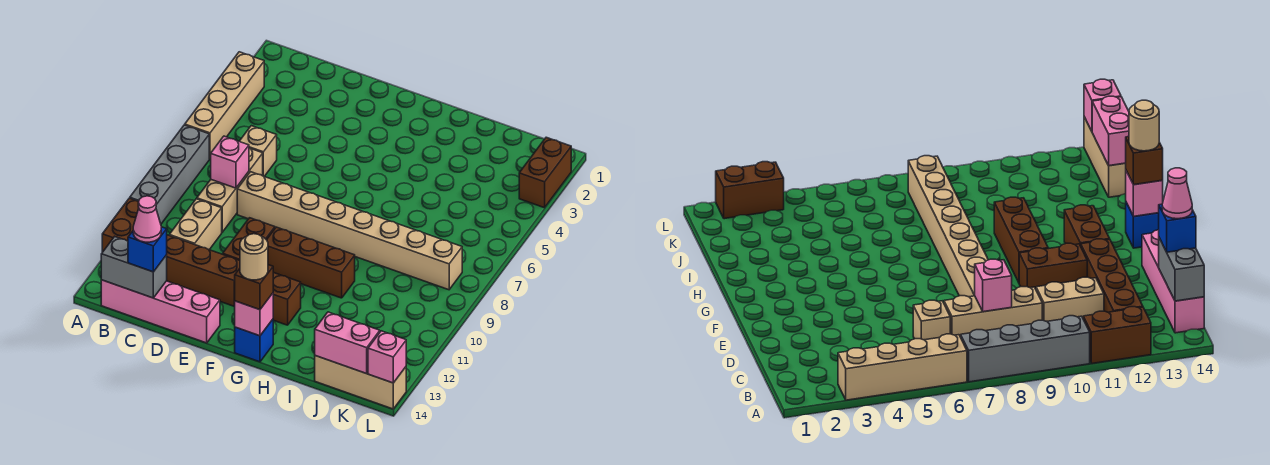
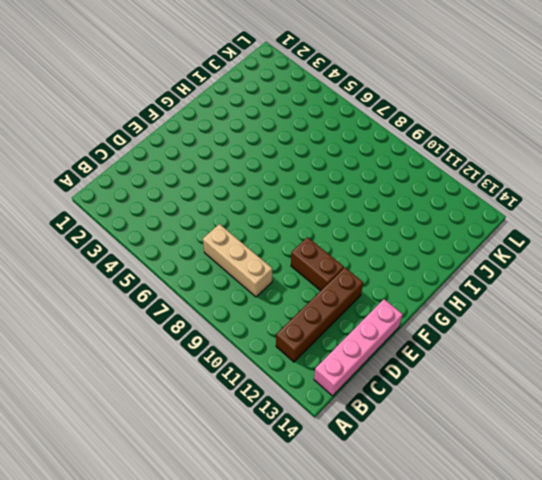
none -> tan 1x4 brick [185,52,264,159]
none -> grey 1x4 brick [130,125,209,224]
none -> brown 1x2 brick [102,198,139,252]

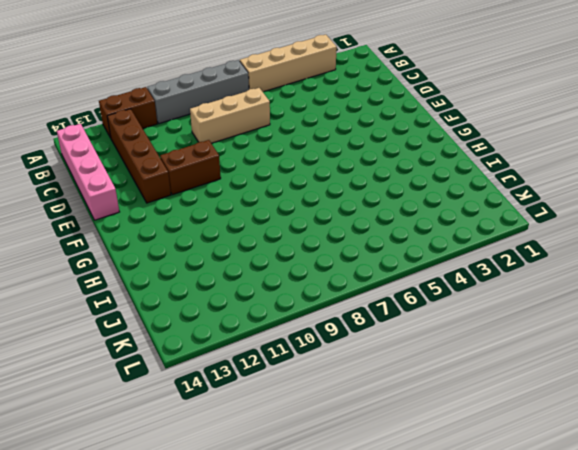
none -> tan 1x1 brick [239,126,277,176]
none -> tan 1x2 brick [169,199,222,250]
none -> tan 1x8 brick [237,172,462,290]

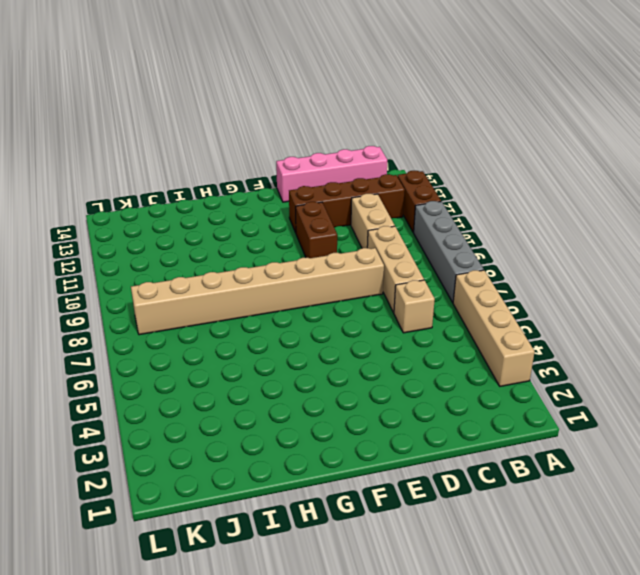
none -> brown 1x3 brick [267,227,355,298]
none -> brown 1x2 brick [273,272,301,325]
none -> blue 1x1 brick [235,319,273,362]

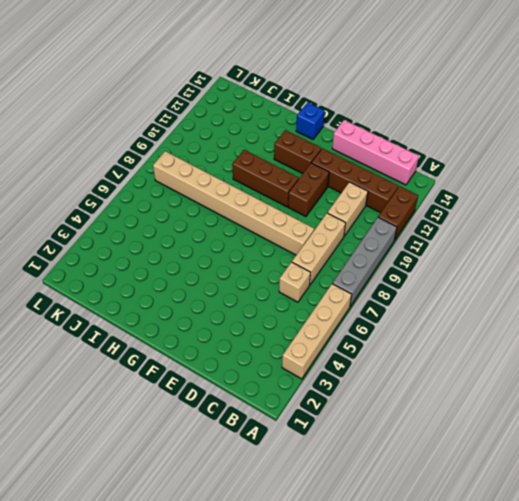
none -> tan 1x3 brick [315,356,406,409]
none -> brown 1x2 brick [519,137,571,208]
none -> grey 1x2 brick [101,237,167,298]

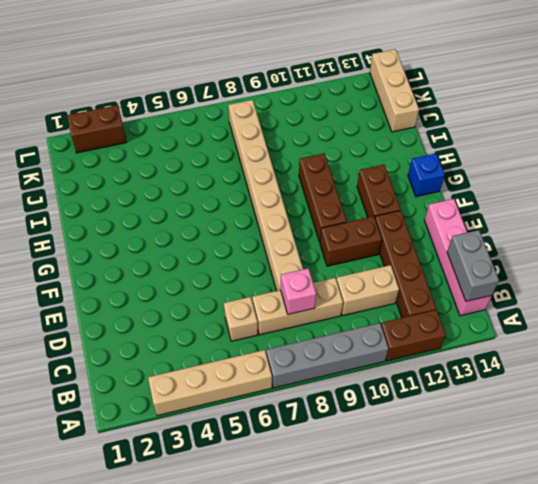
none -> pink 1x1 brick [235,293,273,336]
none -> pink 1x2 brick [315,312,380,374]
none -> pink 1x1 brick [368,331,406,383]

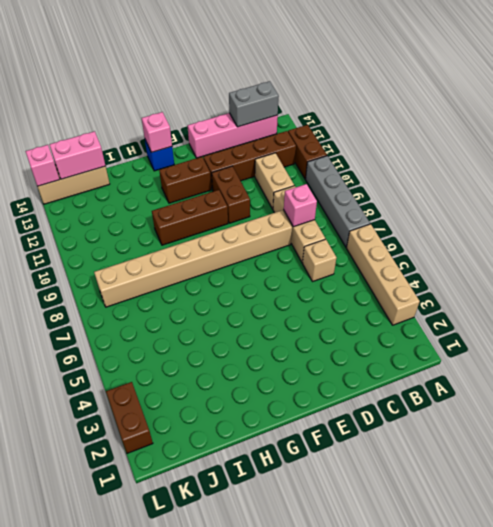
none -> blue 1x1 brick [128,227,167,272]
none -> brown 1x1 brick [234,265,273,310]
none -> pink 1x1 cone [133,196,161,242]

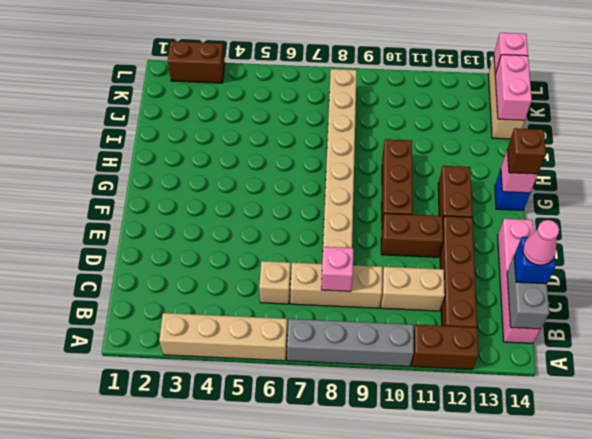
none -> tan 1x1 round brick [240,234,268,280]

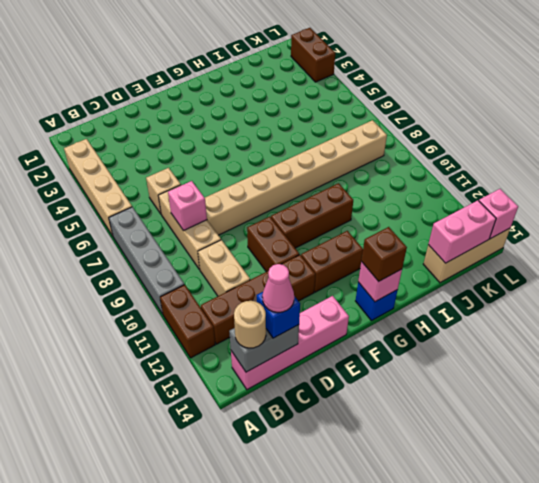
tan 1x1 round brick [234,301,266,348] -> tan 1x1 round brick moved to [240,234,268,280]

